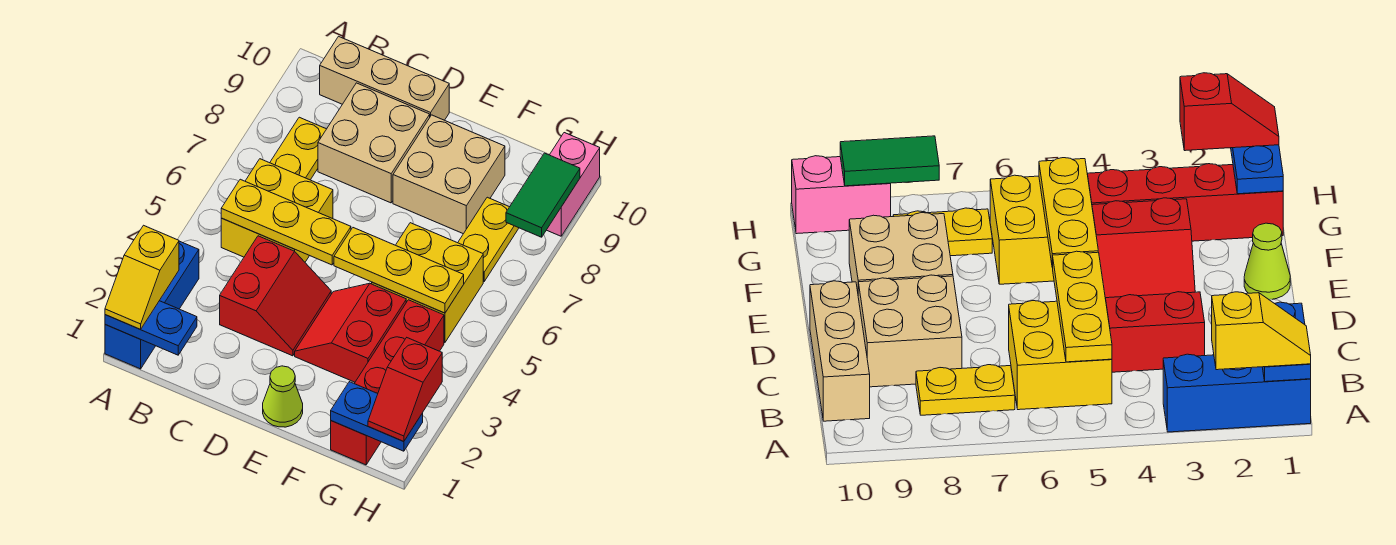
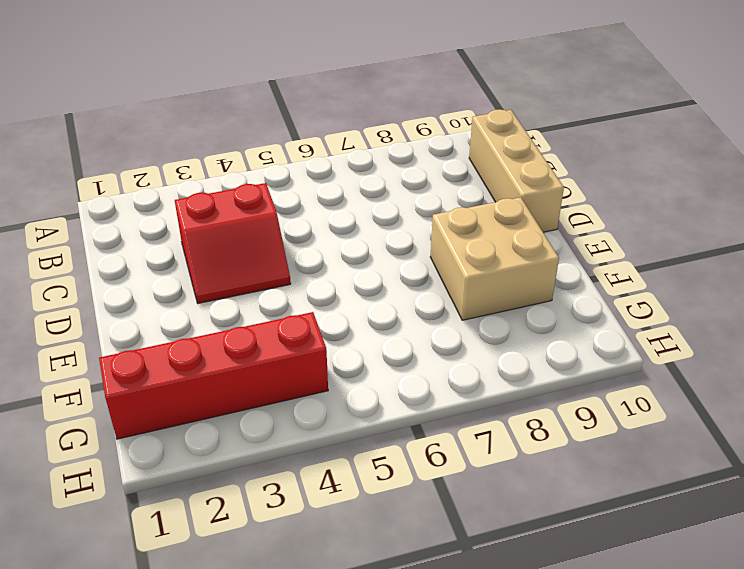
none -> blue 1x3 brick [105,241,199,369]
none -> yellow 2x2 brick [221,159,333,262]
none -> yellow 1x2 plate [270,117,326,180]

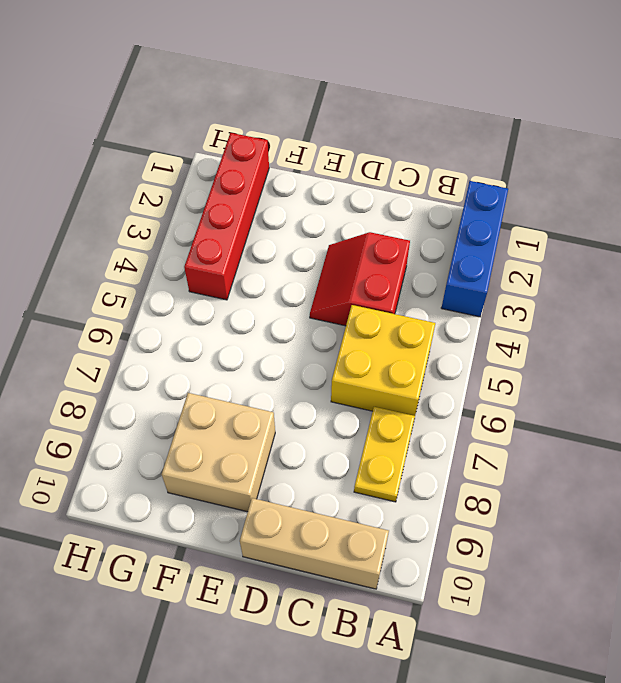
none -> tan 2x2 brick [318,83,430,203]
none -> lime 1x1 cone [263,366,303,427]
none -> red 2x2 slope [295,283,406,382]

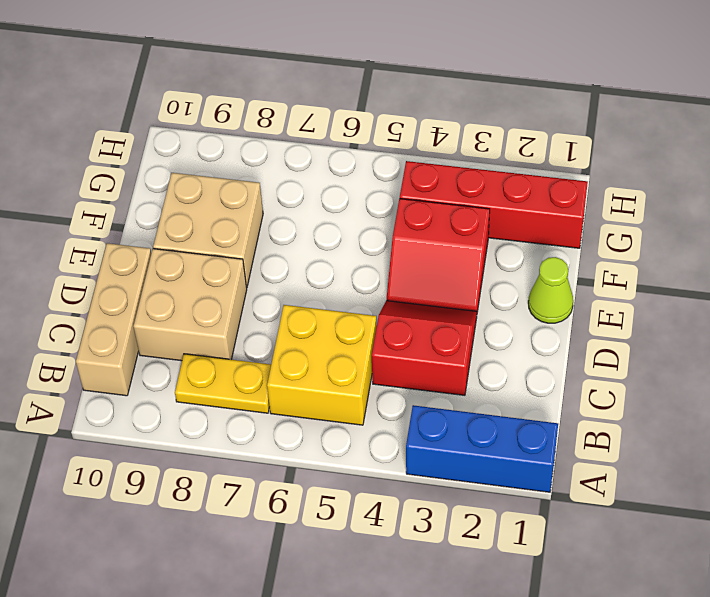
none -> yellow 2x2 brick [372,223,483,343]
none -> yellow 1x2 plate [458,197,519,281]
none -> pink 1x2 brick [547,133,600,236]

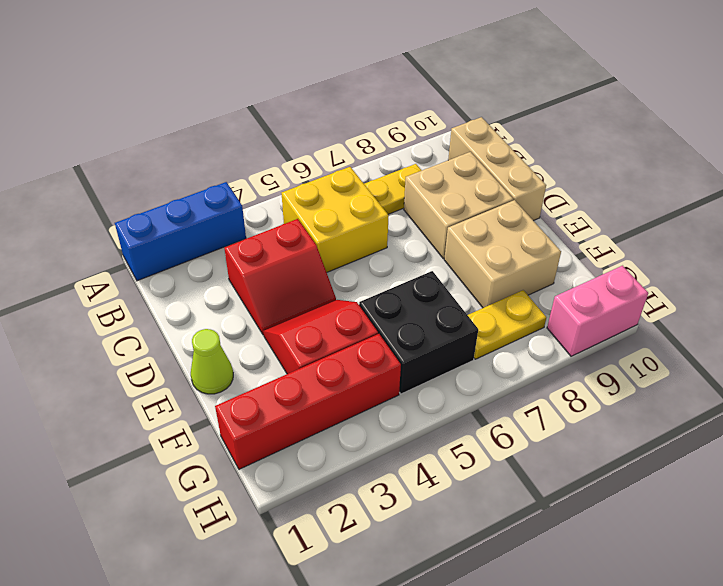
black 2x2 brick [359,271,478,394] -> yellow 2x2 brick [372,223,483,343]
none -> blue 1x2 plate [105,301,197,355]
none -> yellow 1x3 plate [221,179,351,265]
none -> yellow 1x3 plate [334,228,464,313]

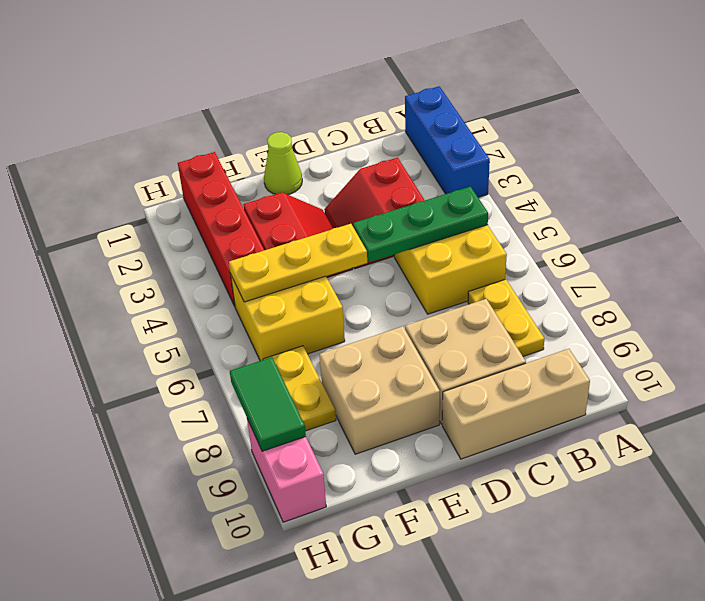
green 1x3 plate [353,186,488,262] -> yellow 1x3 plate [221,179,351,265]
none -> blue 1x2 plate [105,301,197,355]
none -> blue 1x2 plate [331,382,423,451]
none -> yellow 1x2 slope [105,225,179,329]

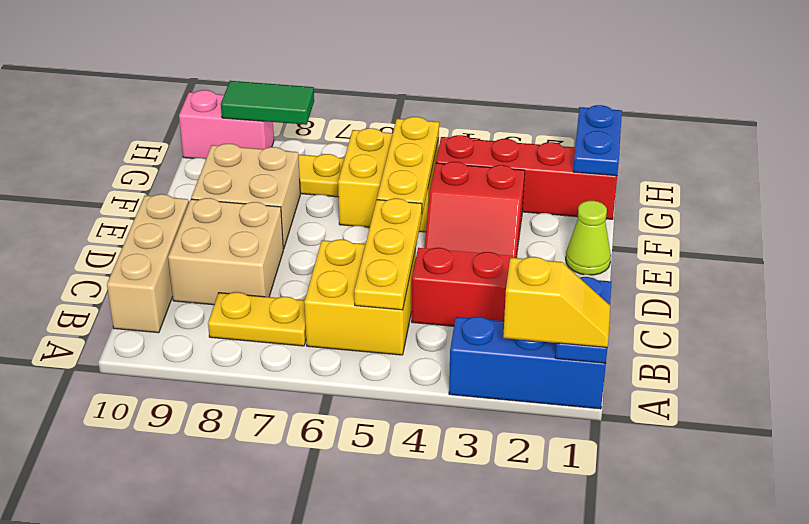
none -> red 1x2 slope [368,338,442,442]

